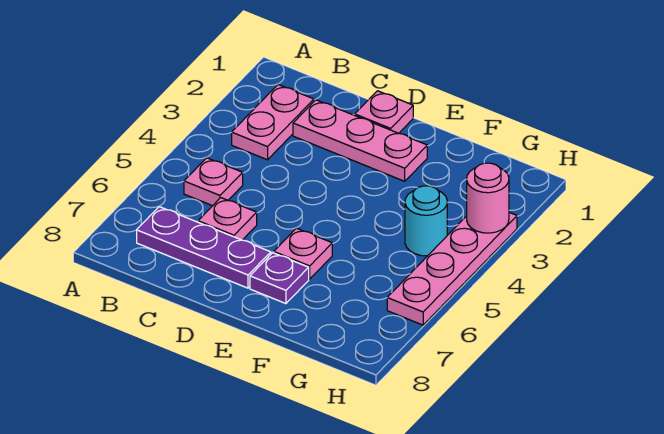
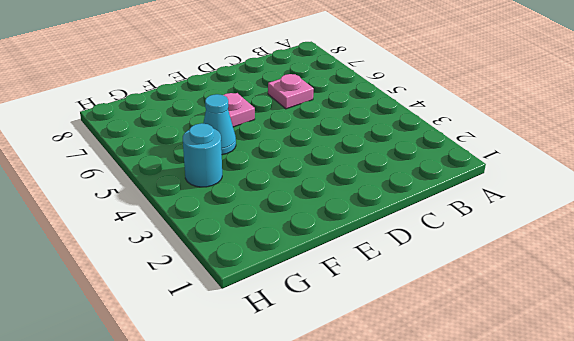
cyan 1x1 cone [203,94,236,155] -> none
none -> pink 1x2 plate [232,85,314,160]
none -> pink 1x1 plate [184,158,243,206]

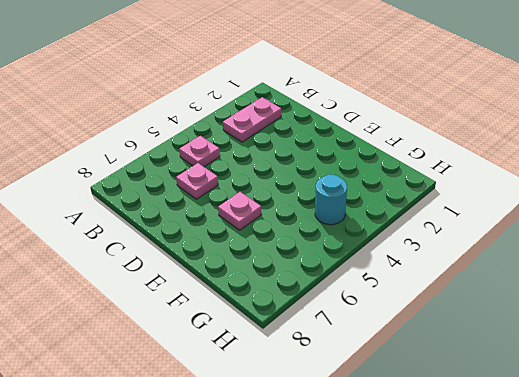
none -> purple 1x3 plate [137,207,271,288]
none -> pink 1x3 plate [293,100,427,181]

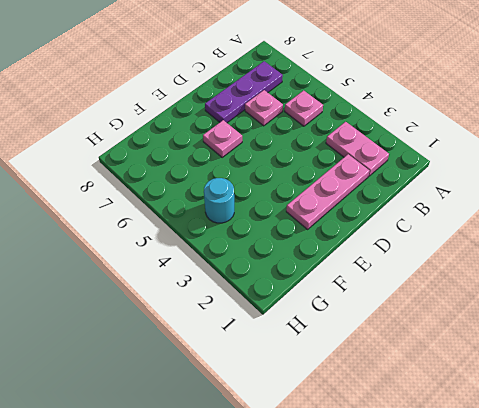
none -> pink 1x1 plate [355,91,413,133]
none -> purple 1x1 plate [250,253,309,304]

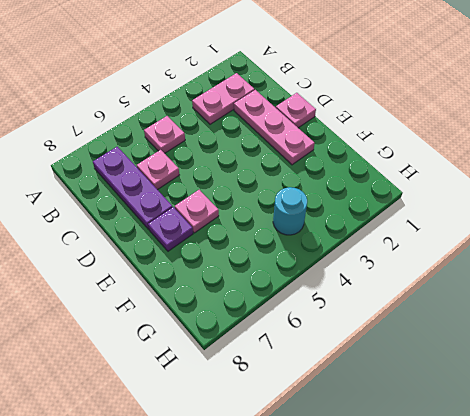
none -> pink 1x4 plate [387,212,517,325]
none -> pink 1x1 round brick [467,163,509,233]

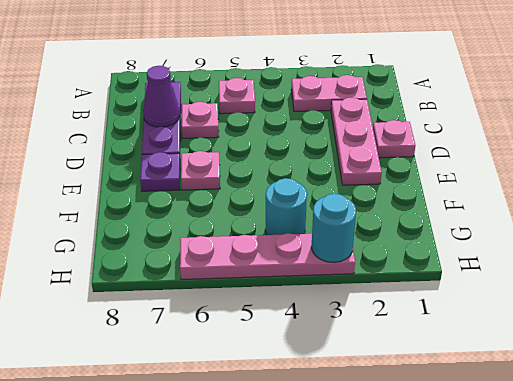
purple 1x1 cone [143,66,180,127] -> none
cyan 1x1 round brick [311,194,356,262] -> pink 1x1 round brick [467,163,509,233]

